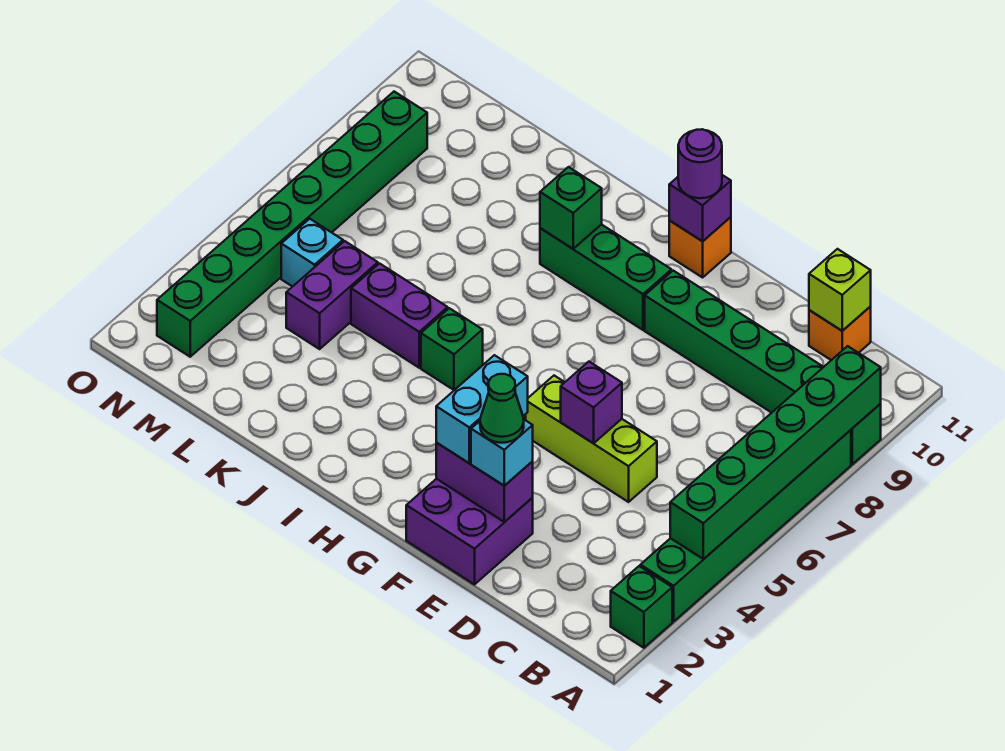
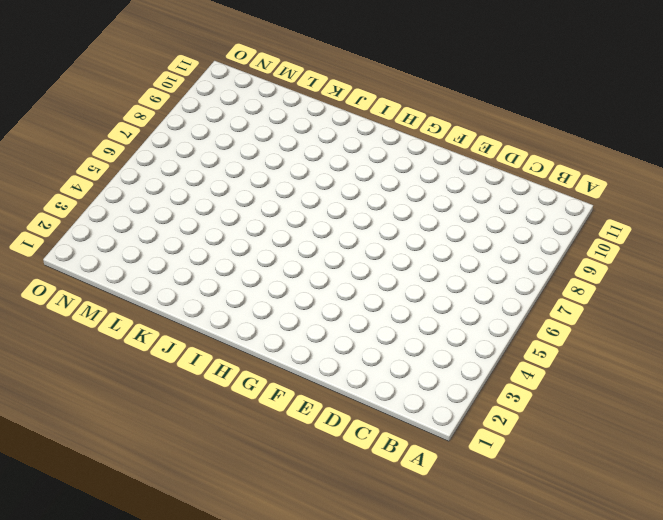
none -> green 1x1 brick [611,566,672,648]
none -> green 1x6 brick [640,430,851,622]
none -> green 1x6 brick [645,271,881,464]

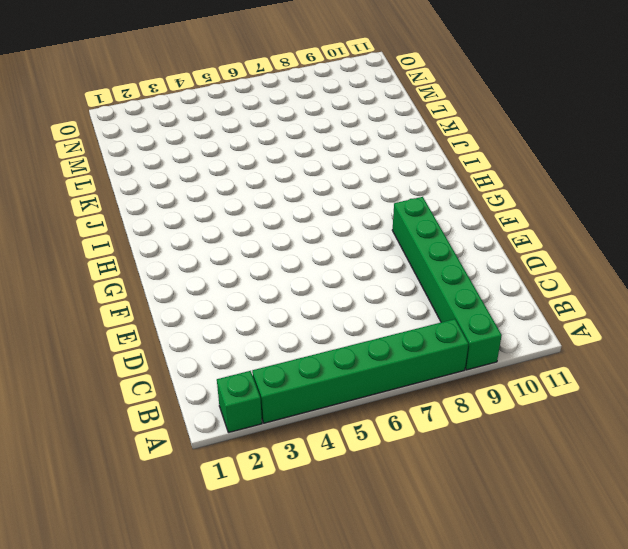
none -> orange 1x1 brick [809,307,871,360]
none -> lime 1x3 brick [526,376,657,502]
none -> purple 2x2 brick [406,479,533,585]

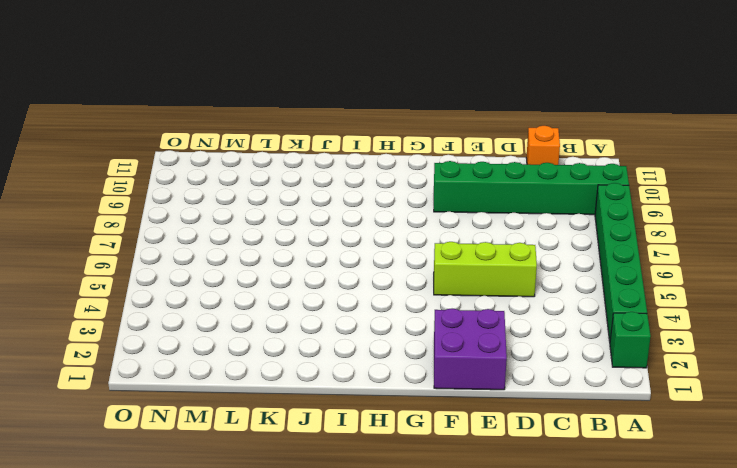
none -> green 1x3 brick [540,224,671,330]
none -> orange 1x1 brick [669,217,731,277]
none -> green 1x1 brick [421,308,483,390]

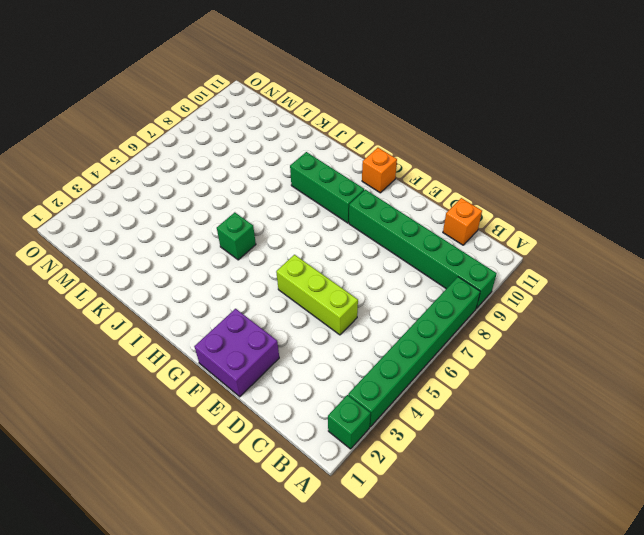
none -> purple 1x2 brick [351,264,448,368]
none -> purple 1x2 brick [286,241,378,349]
none -> cyan 1x1 brick [281,219,343,287]

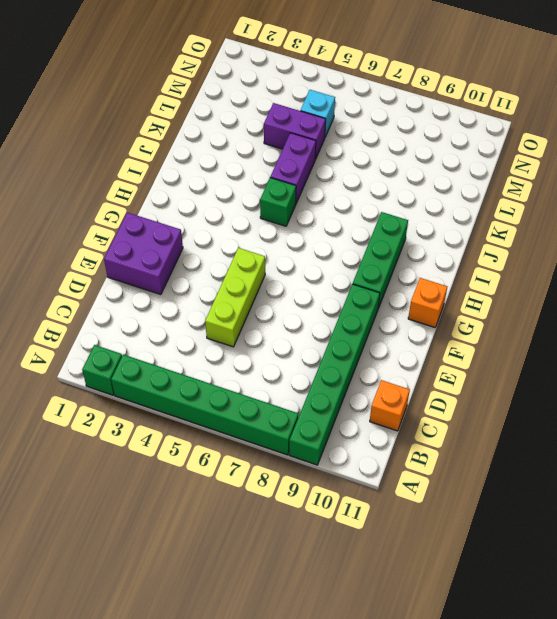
none -> green 1x8 brick [157,92,427,357]
none -> green 1x6 brick [670,346,881,559]
none -> lime 1x1 brick [809,249,871,331]

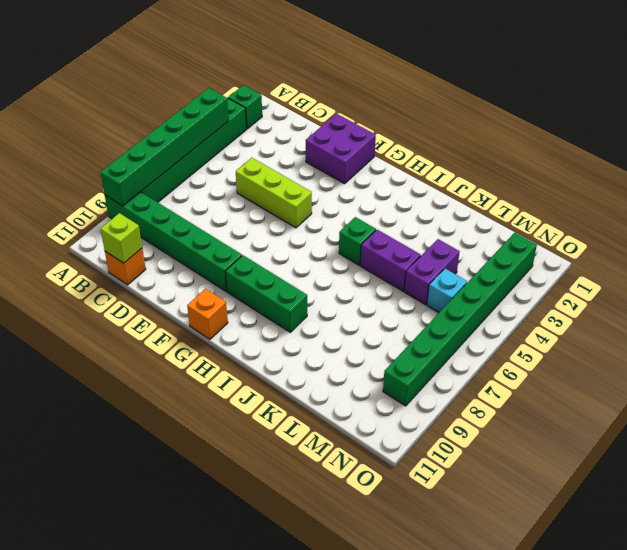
none -> purple 1x2 brick [436,443,533,522]
none -> purple 1x1 brick [561,362,622,443]
none -> purple 1x1 brick [669,175,731,241]

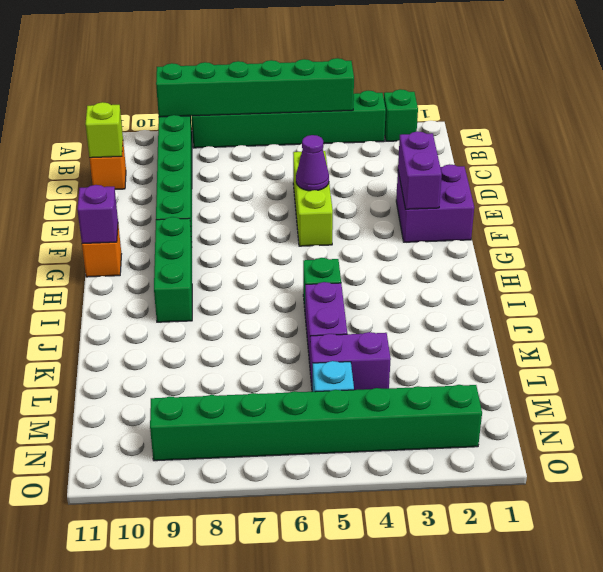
purple 1x1 cone [296,135,329,191] -> purple 1x1 brick [561,362,622,443]
none -> green 1x1 brick [540,167,602,249]
none -> cyan 1x1 brick [471,419,533,486]
none -> cyan 1x2 brick [436,355,528,463]

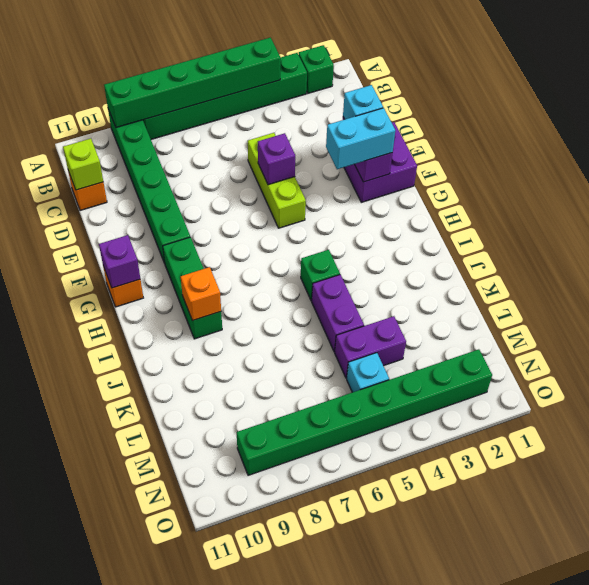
orange 1x1 brick [181,267,221,321] -> green 1x1 brick [540,167,602,249]
none -> purple 1x1 round brick [678,129,722,198]
none -> green 1x1 cone [480,374,524,443]

